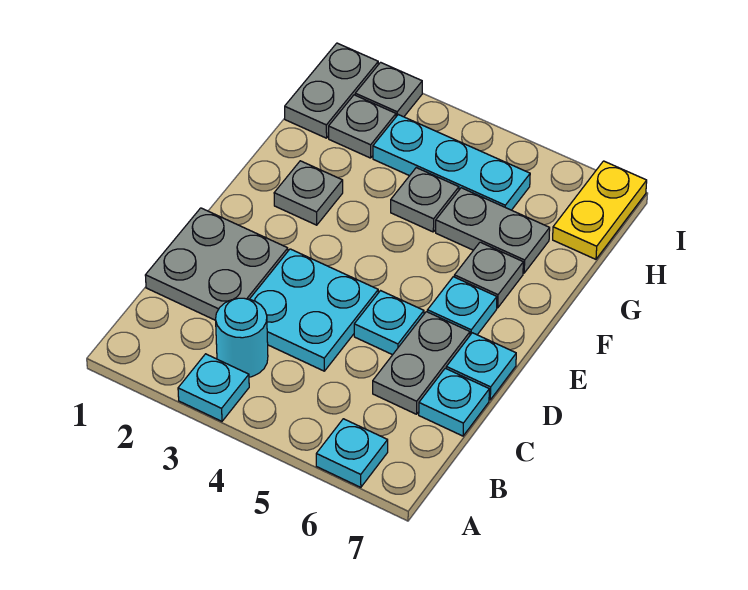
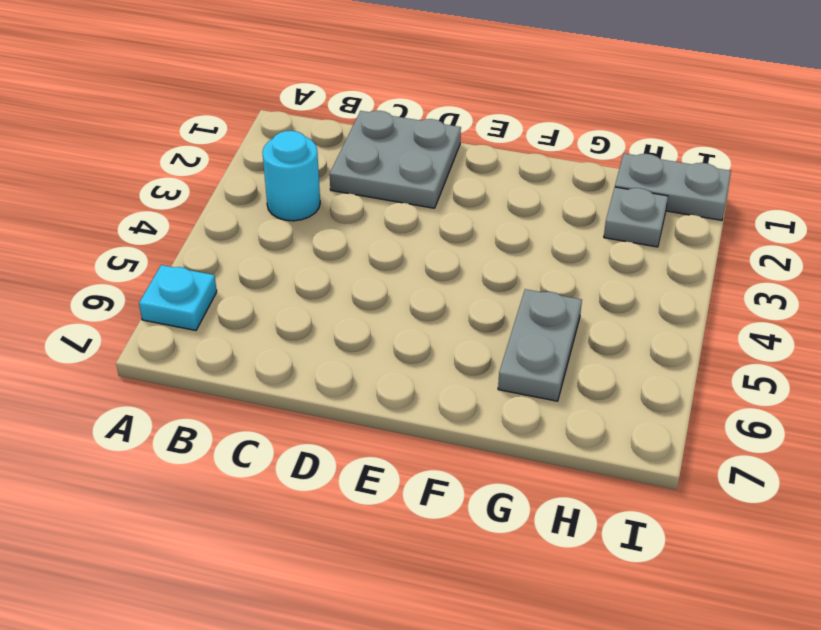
none -> cyan 1x1 plate [178,354,249,421]
none -> cyan 2x2 plate [250,249,378,371]
none -> grey 1x2 plate [373,312,470,414]

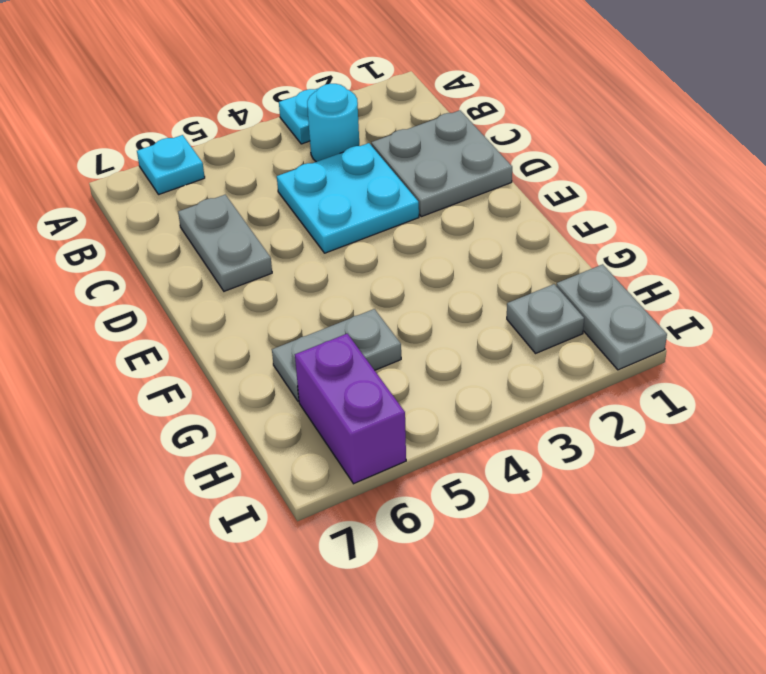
purple 1x2 brick [295,334,406,484] -> none
none -> cyan 1x1 plate [419,368,489,436]
none -> cyan 1x1 plate [354,291,424,355]
none -> cyan 1x1 plate [446,333,516,400]

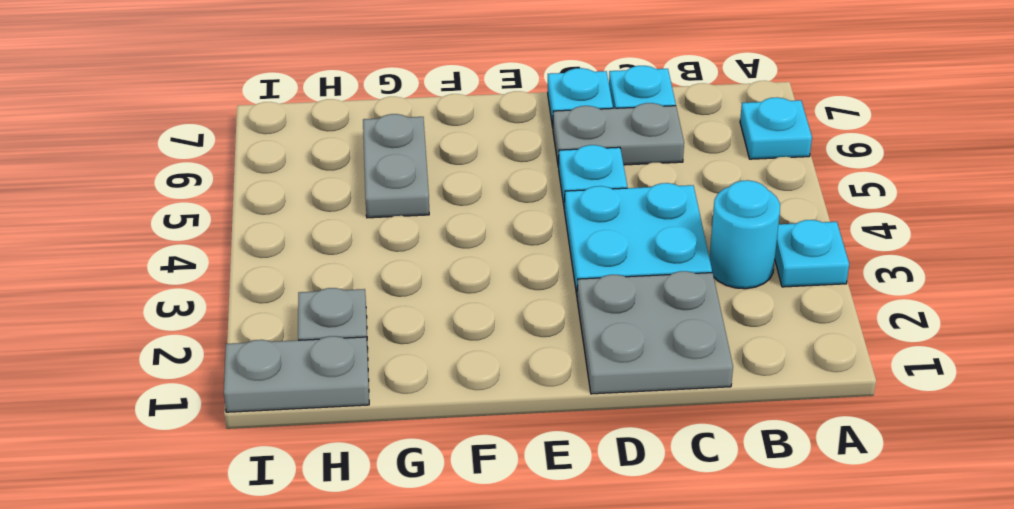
none -> cyan 1x1 plate [427,277,497,335]
none -> grey 1x1 plate [274,161,343,225]
none -> grey 1x1 plate [454,242,523,308]

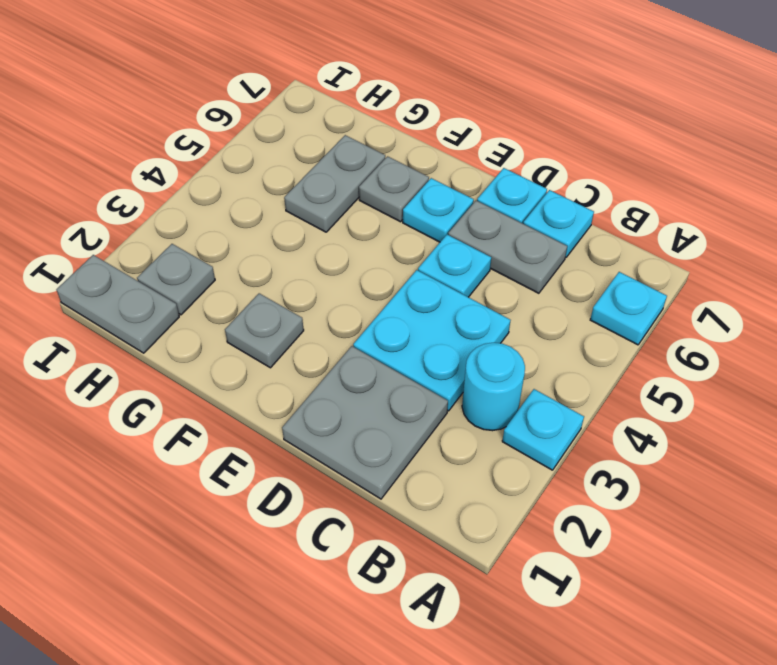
none -> grey 1x1 plate [391,168,459,232]
none -> cyan 1x3 plate [373,115,530,210]
none -> yellow 1x2 plate [553,161,647,259]

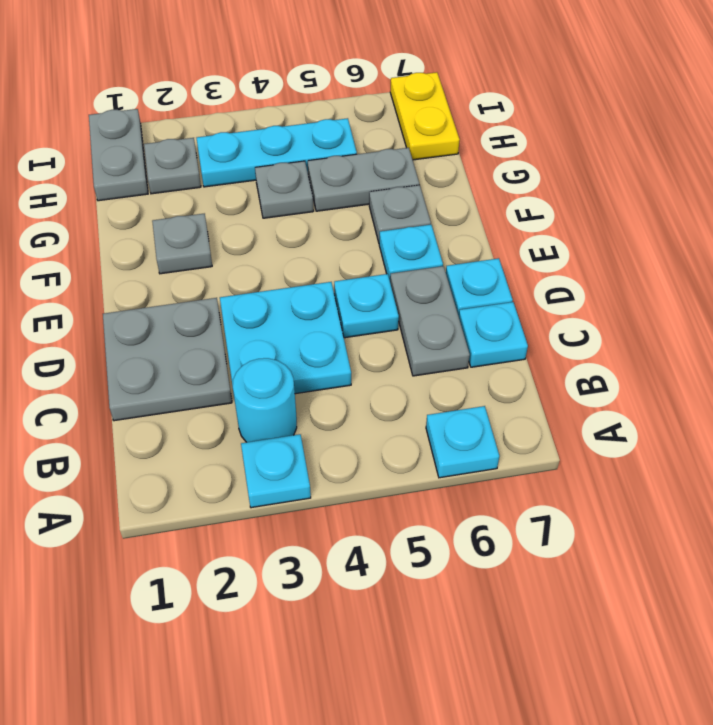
none -> grey 1x1 plate [355,62,422,117]

